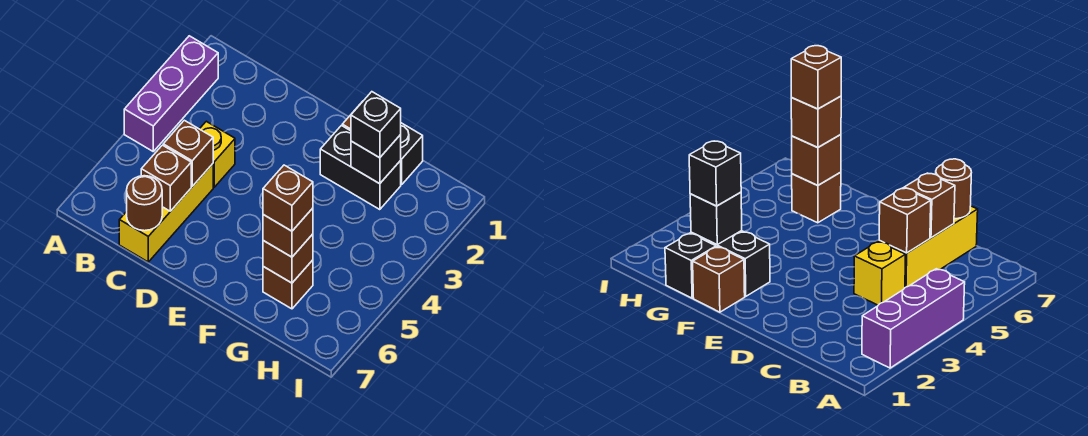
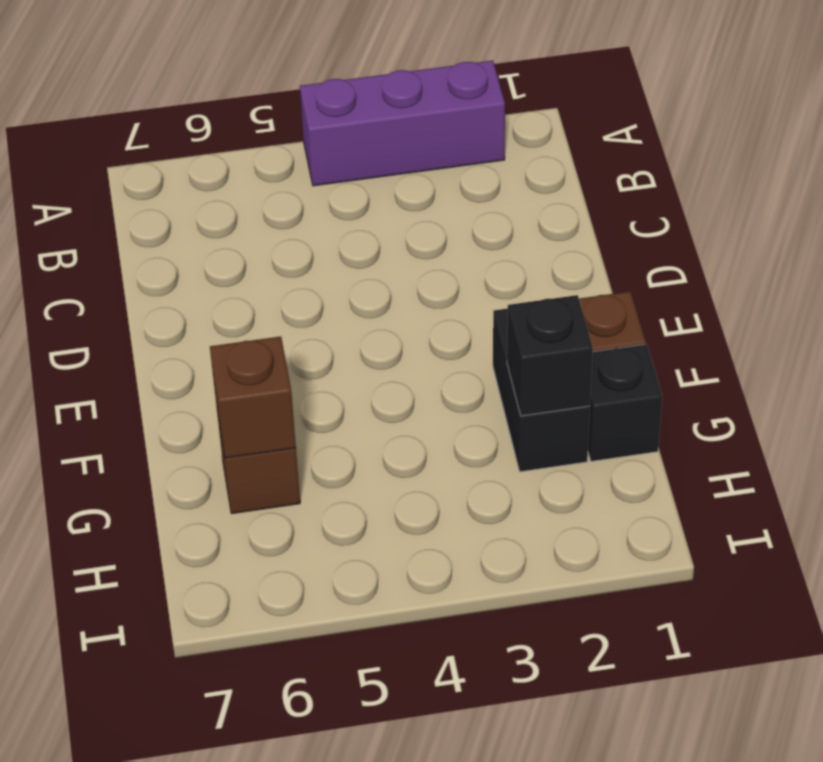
none -> yellow 1x1 brick [200,121,235,187]
none -> yellow 1x3 brick [119,164,213,262]
none -> brown 1x1 brick [163,120,213,186]

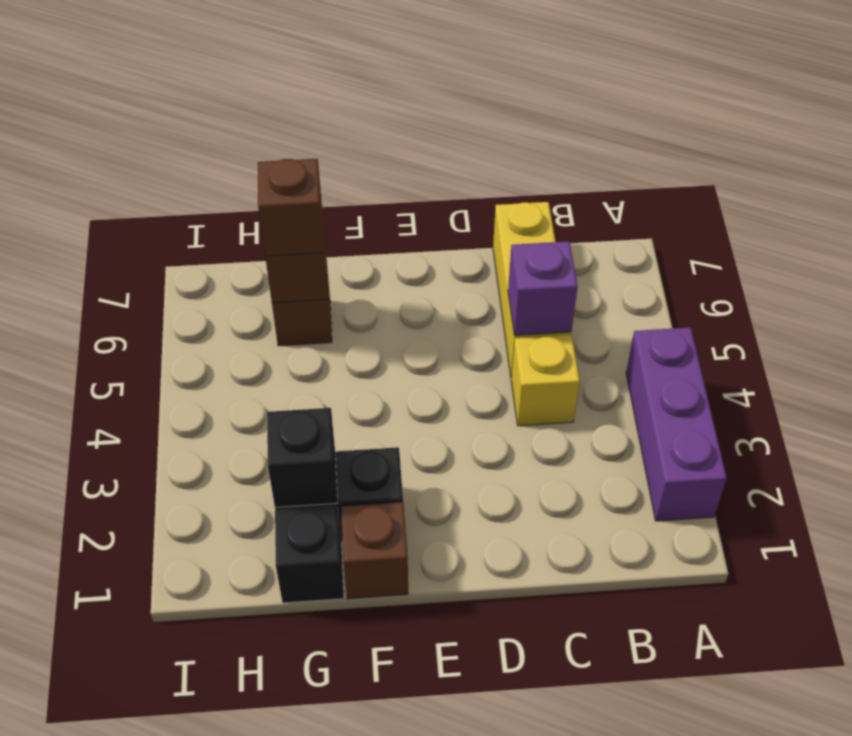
purple 1x1 brick [508,241,578,335] -> brown 1x1 brick [163,120,213,186]
none -> brown 1x1 brick [141,145,191,211]
none -> brown 1x1 round brick [127,176,162,231]
none -> black 1x1 brick [351,92,401,158]

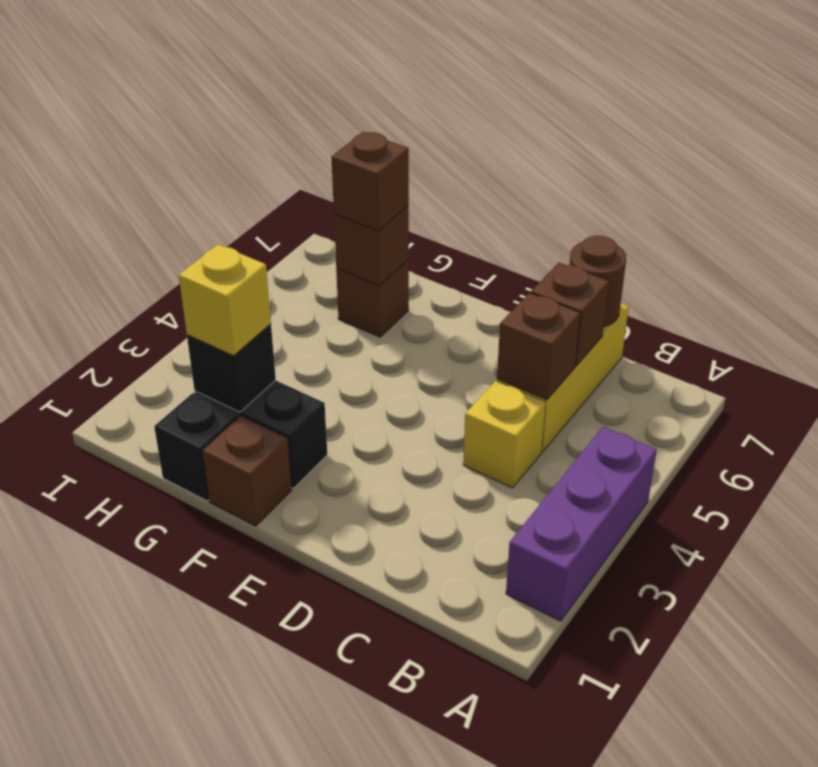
yellow 1x1 brick [179,244,271,356] -> black 1x1 brick [351,92,401,158]
none -> brown 1x1 brick [263,165,313,231]

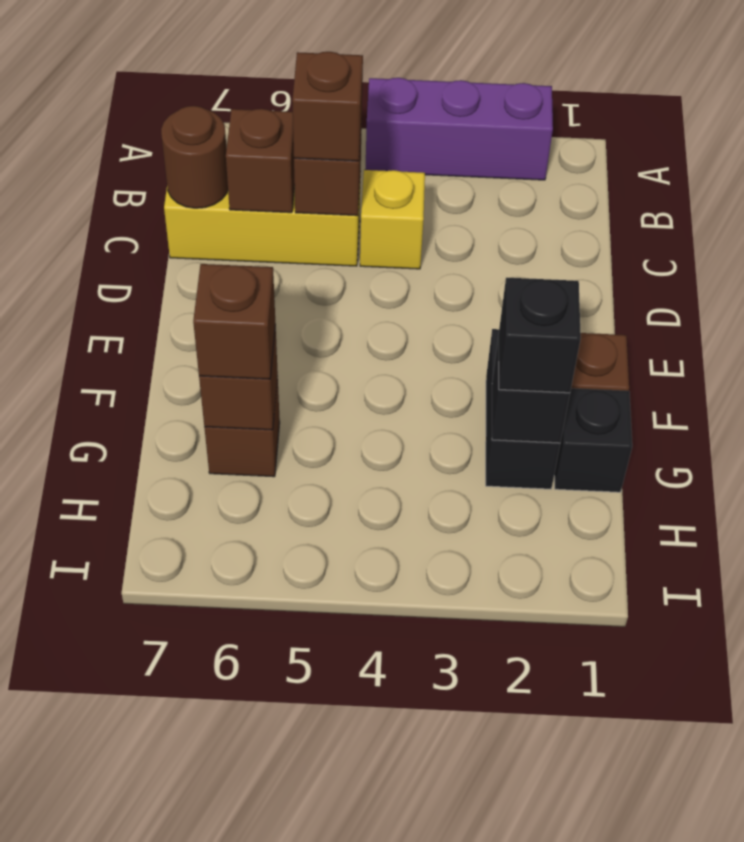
brown 1x1 brick [292,52,363,161] -> brown 1x1 brick moved to [263,165,313,231]

